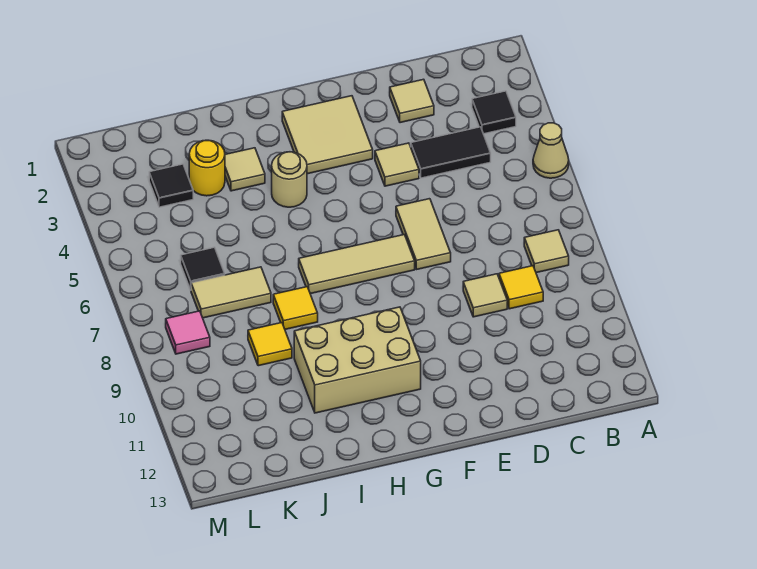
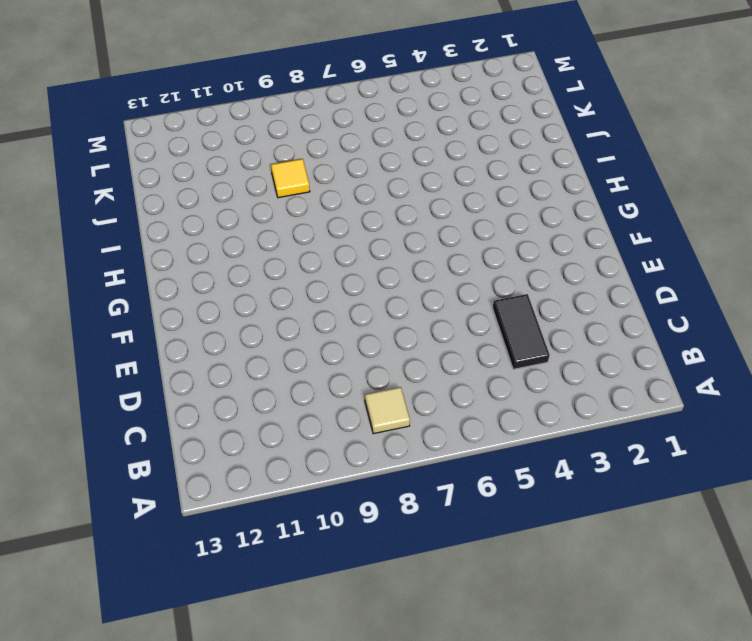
none -> tan 1x1 cone [533,123,569,178]
none -> black 1x1 tile [472,91,516,134]
none -> yellow 1x1 tile [499,266,543,309]

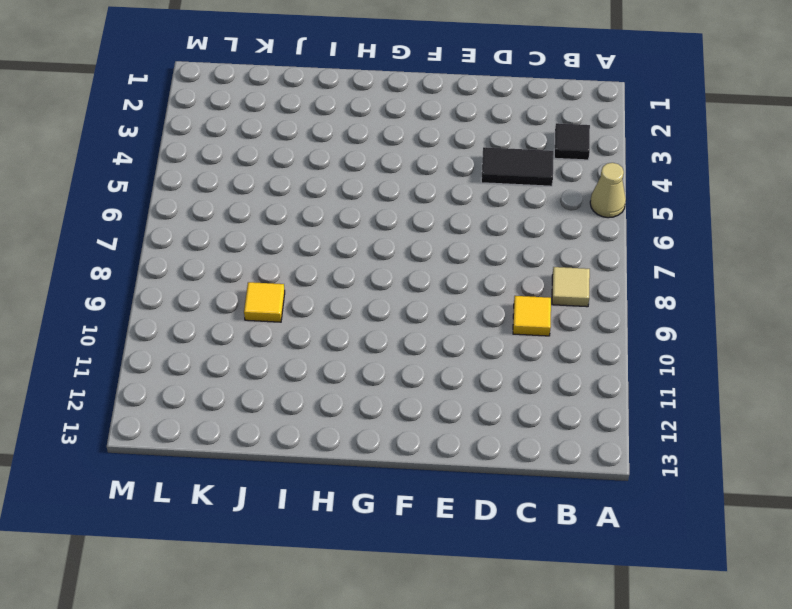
none -> tan 1x1 tile [390,79,434,123]
none -> tan 1x1 tile [463,274,507,317]
none -> tan 1x1 tile [375,143,419,186]

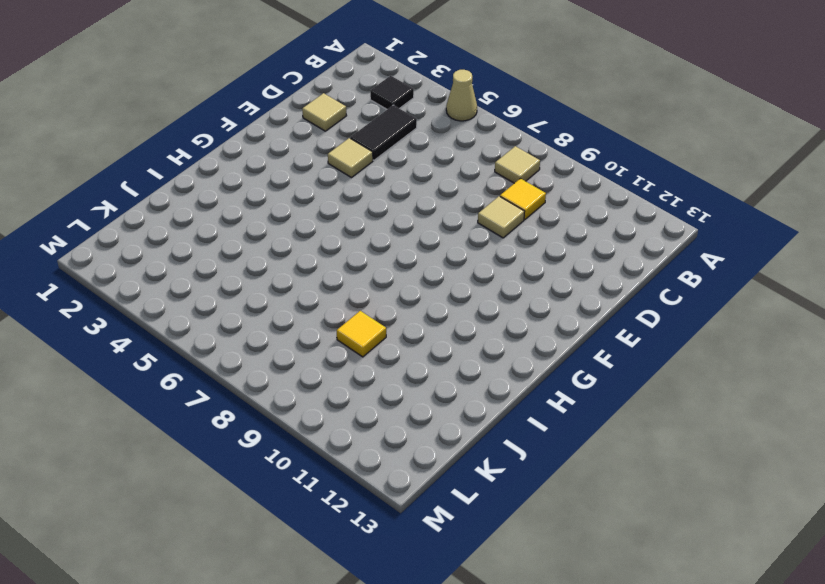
none -> tan 1x2 tile [396,199,451,270]
none -> tan 2x2 tile [282,96,373,174]
none -> tan 1x3 tile [299,235,415,294]

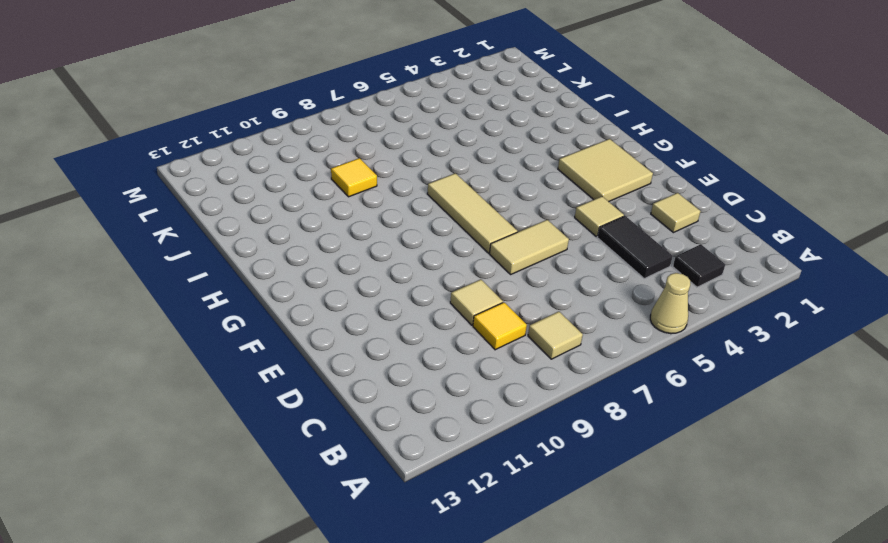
none -> tan 2x3 brick [294,307,421,413]
none -> tan 1x1 round brick [272,152,307,207]
none -> tan 1x1 tile [225,148,265,191]

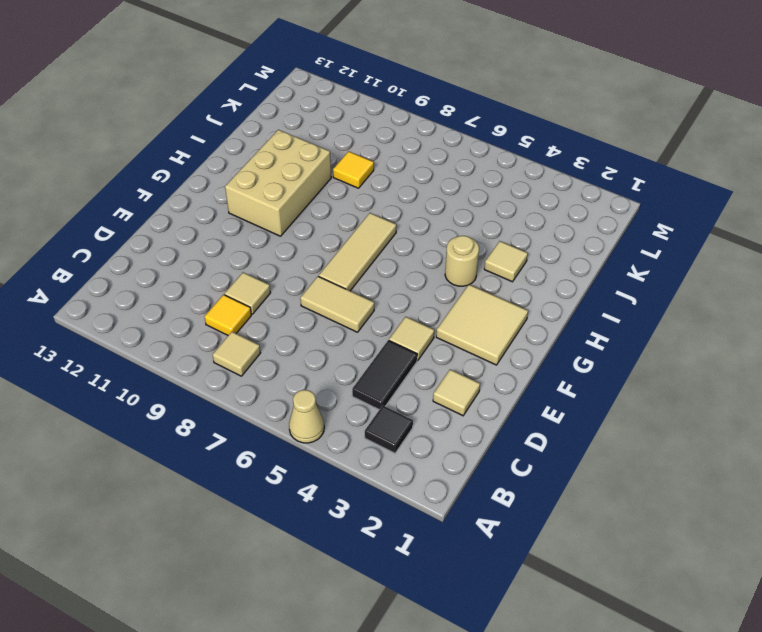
none -> yellow 1x1 tile [273,287,318,329]
none -> yellow 1x1 round brick [189,140,225,196]
none -> tan 1x2 tile [191,267,271,318]

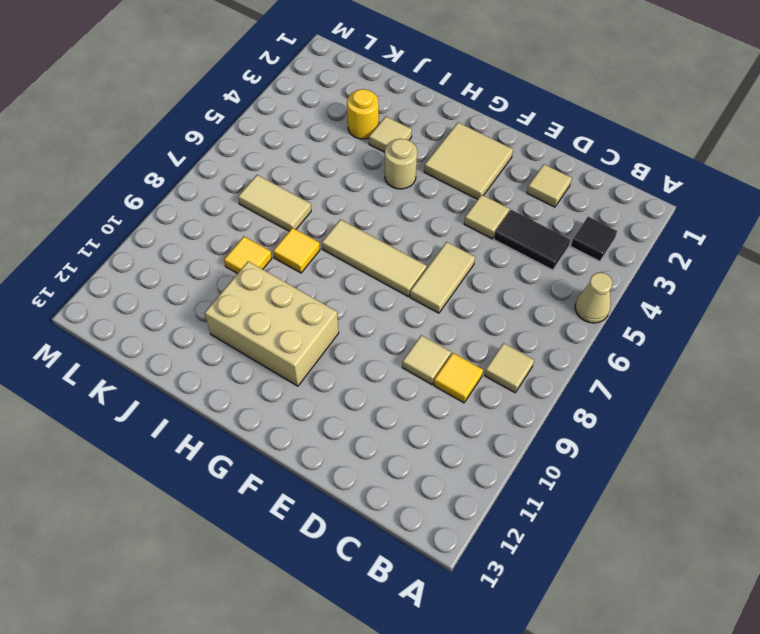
none -> black 1x1 tile [149,164,193,207]
none -> black 1x1 tile [181,247,225,290]
none -> pink 1x1 tile [166,311,210,354]

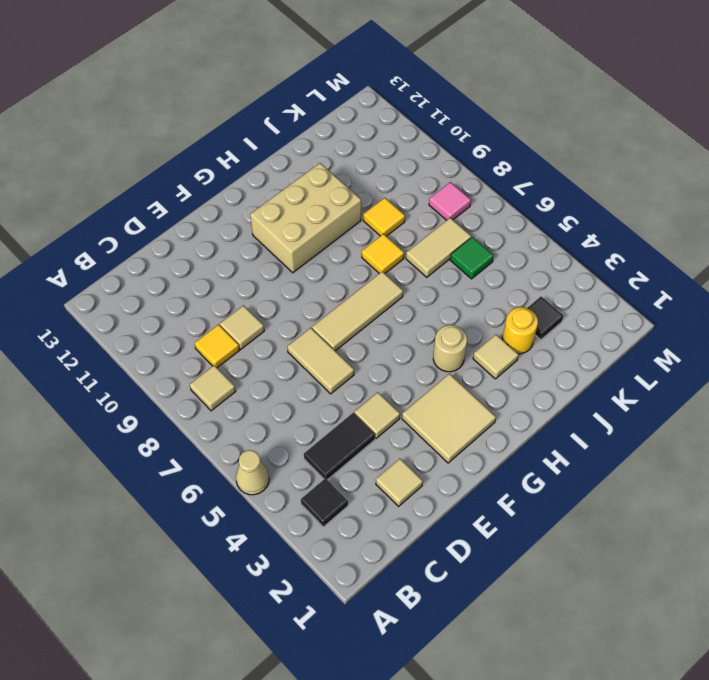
green 1x1 tile [450,237,494,279] -> black 1x1 tile [181,247,225,290]

